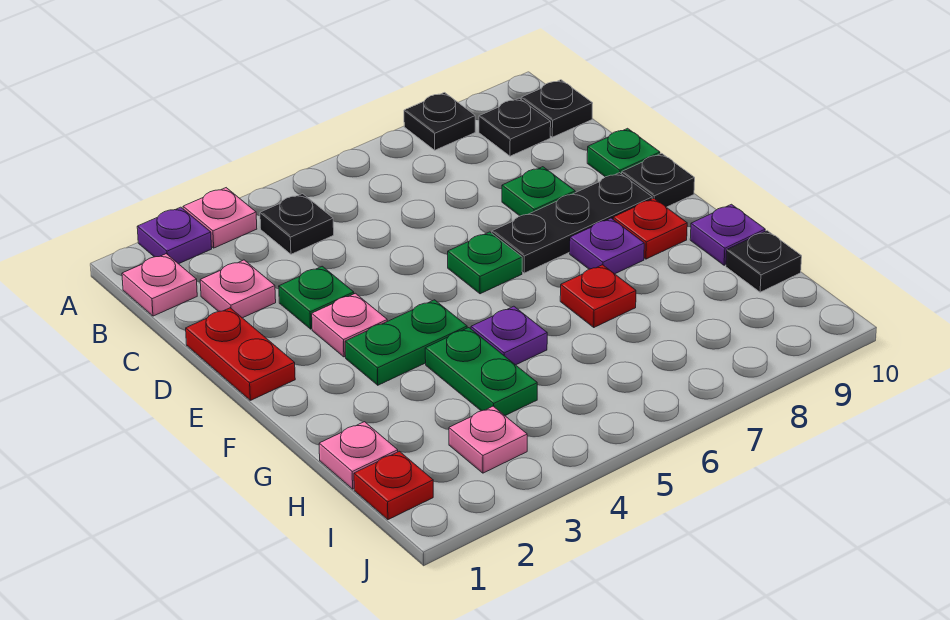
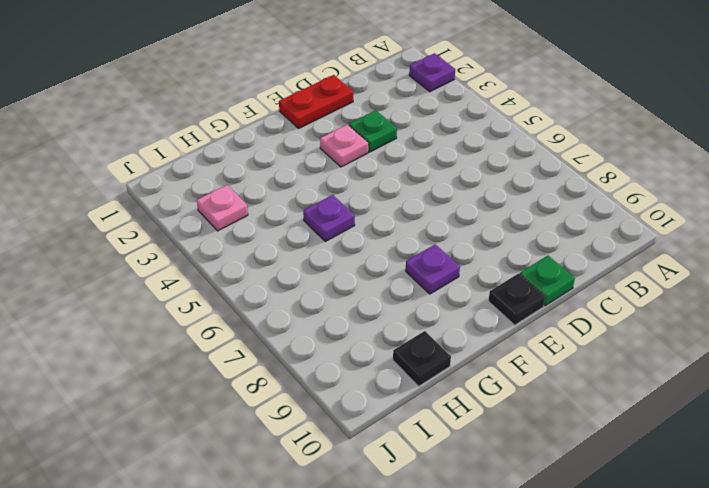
none -> pink 1x1 plate [183,188,257,248]
none -> black 1x1 plate [404,93,475,150]
none -> pink 1x1 plate [122,254,197,316]

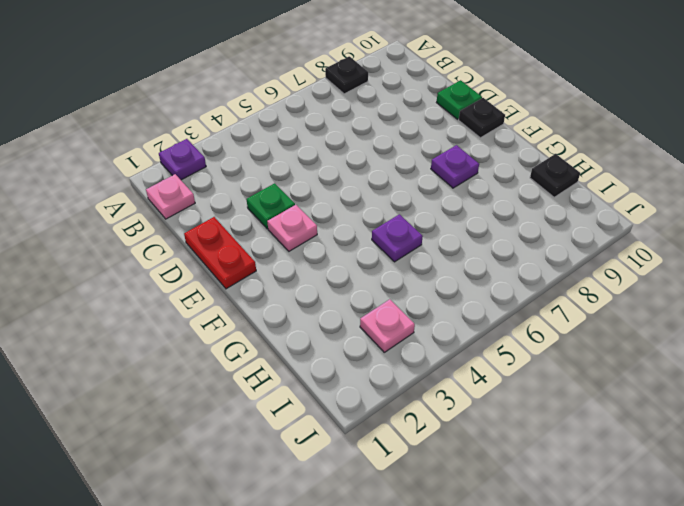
none -> pink 1x1 plate [183,188,257,248]
none -> black 1x1 plate [260,194,334,254]
none -> black 1x1 plate [479,98,551,156]

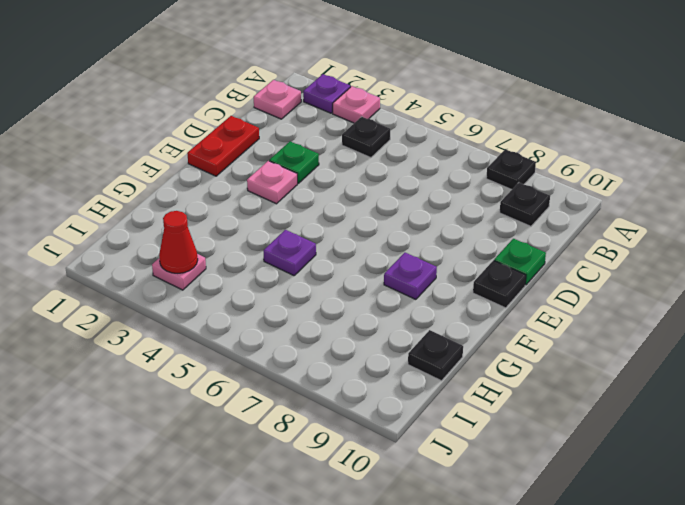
red 1x1 cone [159,211,198,273] -> none
none -> black 1x1 plate [521,80,593,137]
none -> pink 1x1 plate [200,260,276,318]
none -> green 1x1 plate [502,167,575,216]

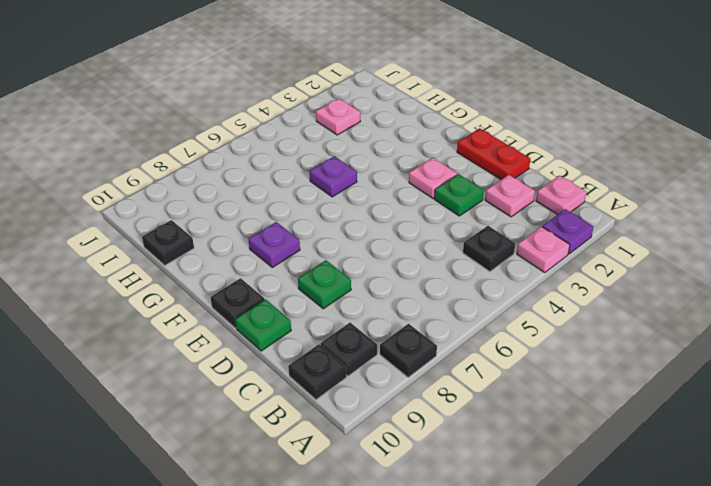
none -> green 1x1 plate [448,232,522,294]
none -> black 1x3 plate [492,173,652,273]
none -> green 1x2 plate [345,300,467,385]

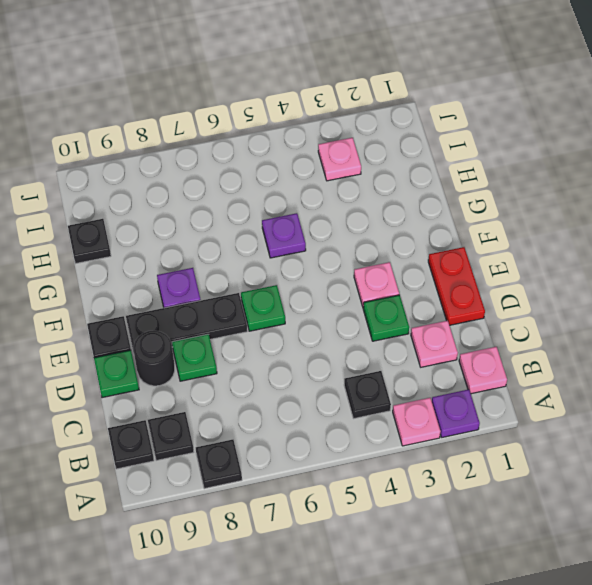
black 1x1 round brick [134,331,175,386] -> none
none -> green 1x2 plate [345,300,467,385]
none -> red 1x1 plate [613,198,687,259]
none -> green 1x2 plate [425,328,537,416]

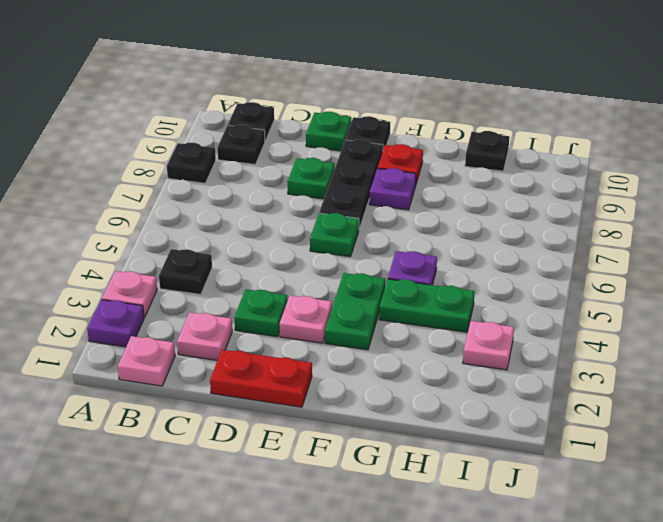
none -> red 1x1 plate [560,265,636,327]
none -> purple 1x1 plate [690,204,765,265]
none -> pink 1x1 plate [319,422,398,489]

